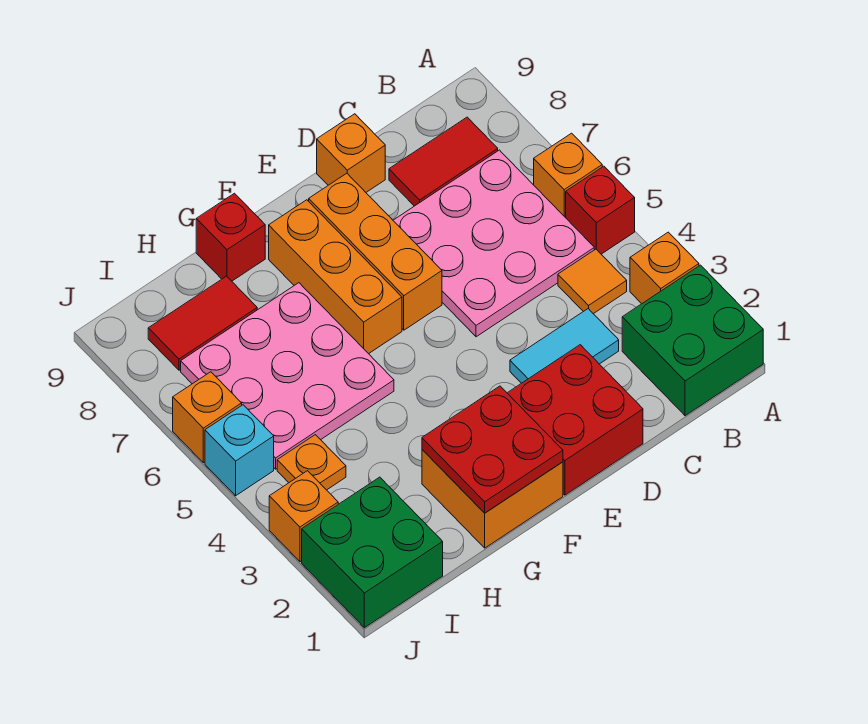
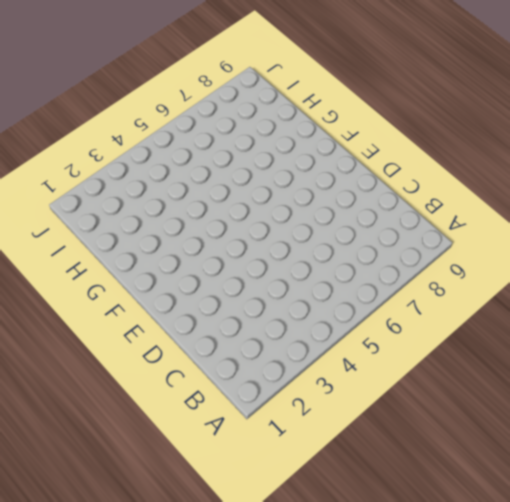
none -> green 2x2 brick [622,265,763,416]
none -> orange 1x1 brick [630,232,699,304]
none -> red 1x1 brick [566,166,635,254]

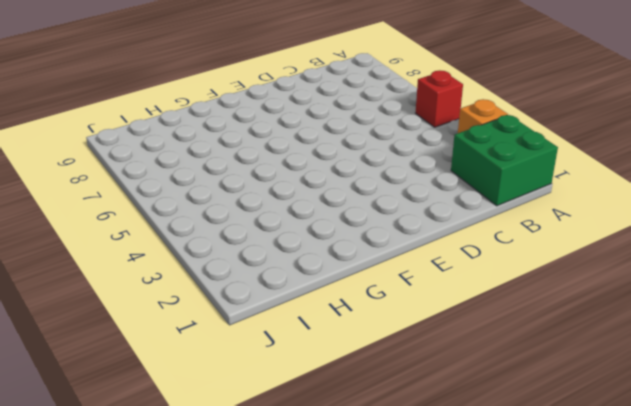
none -> orange 1x1 brick [534,133,602,218]
none -> orange 1x1 tile [558,249,627,314]
none -> pink 3x3 plate [393,150,594,337]

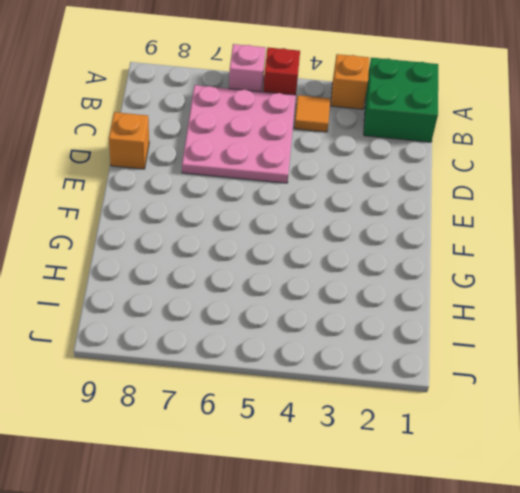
pink 1x1 brick [229,44,266,92] -> orange 1x1 brick [534,133,602,218]
none -> red 1x2 tile [389,117,498,206]
none -> cyan 1x2 tile [510,309,619,383]
none -> red 2x2 brick [508,345,643,495]

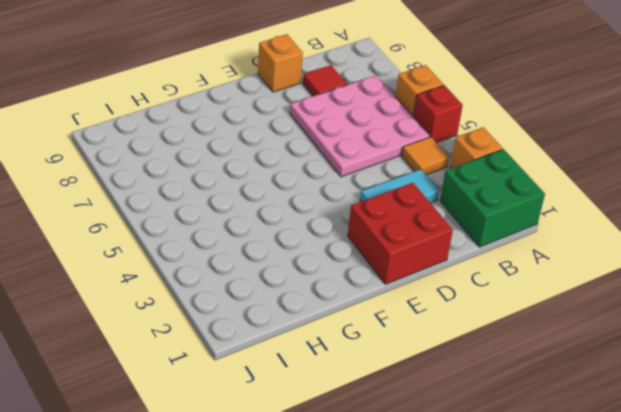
red 1x1 tile [303,65,347,96] -> red 1x2 tile [389,117,498,206]
none -> orange 1x3 brick [309,173,442,330]
none -> orange 2x2 brick [422,450,563,548]
none -> orange 1x3 brick [269,200,402,354]

